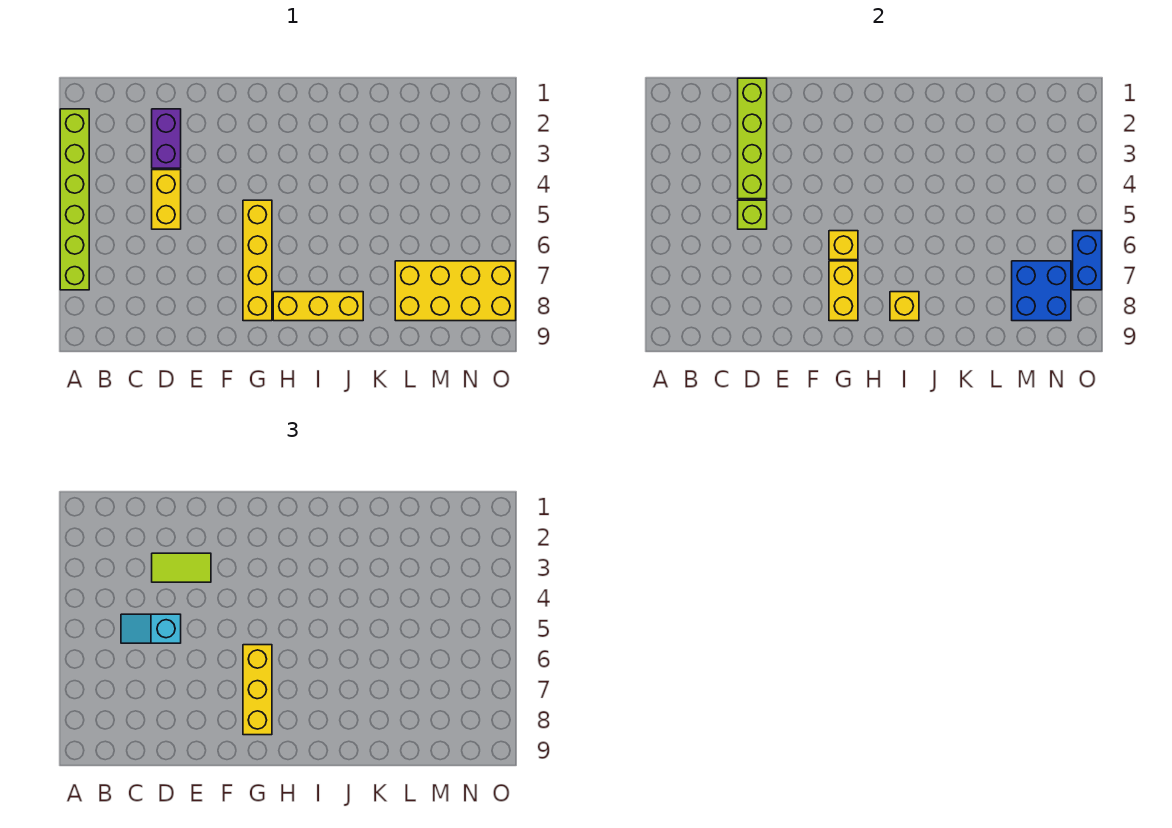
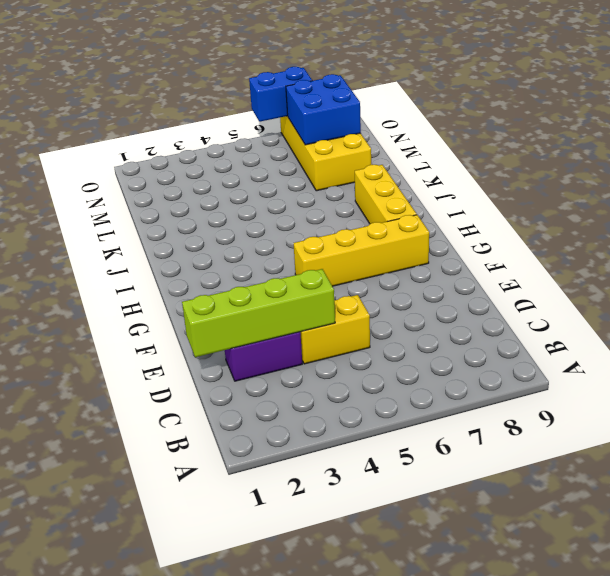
none -> lime 1x6 brick [60,109,89,290]
none -> lime 1x1 brick [738,200,767,229]
none -> yellow 1x1 brick [829,231,858,260]

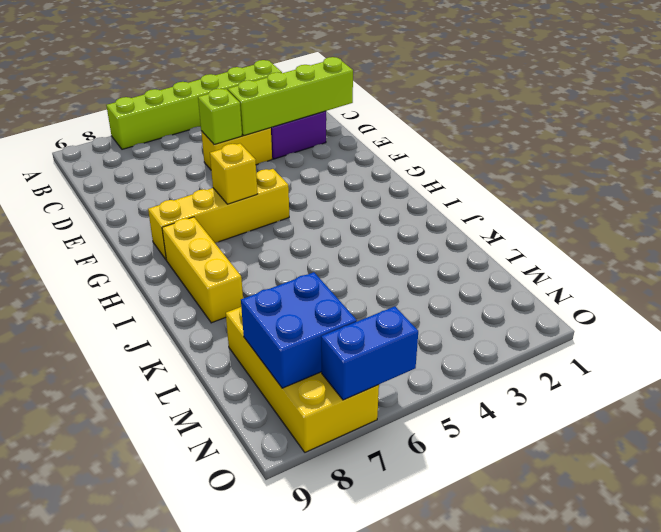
none -> yellow 1x2 brick [829,261,858,321]
none -> yellow 1x1 brick [890,292,919,321]
none -> cyan 1x2 slope [121,614,181,643]

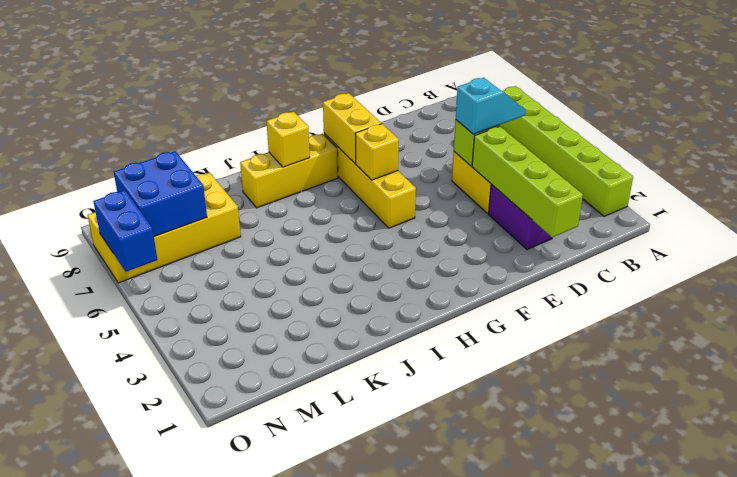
none -> lime 1x2 tile [152,553,211,582]
none -> yellow 1x3 brick [243,645,272,735]

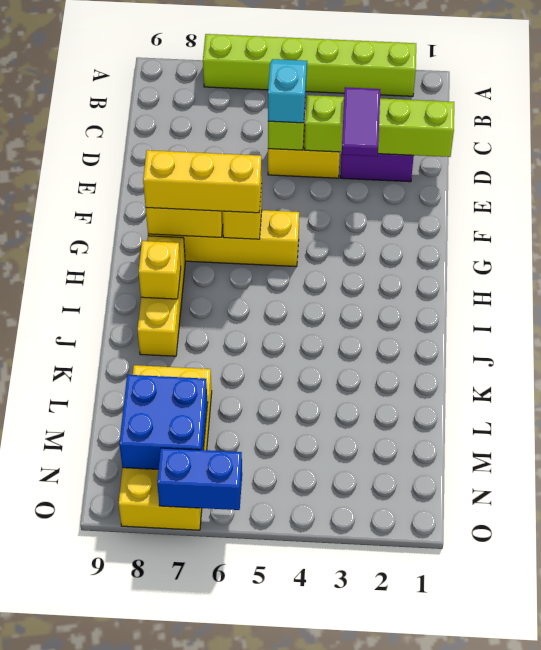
purple 1x2 tile [342,87,380,156] -> lime 1x2 tile [152,553,211,582]

